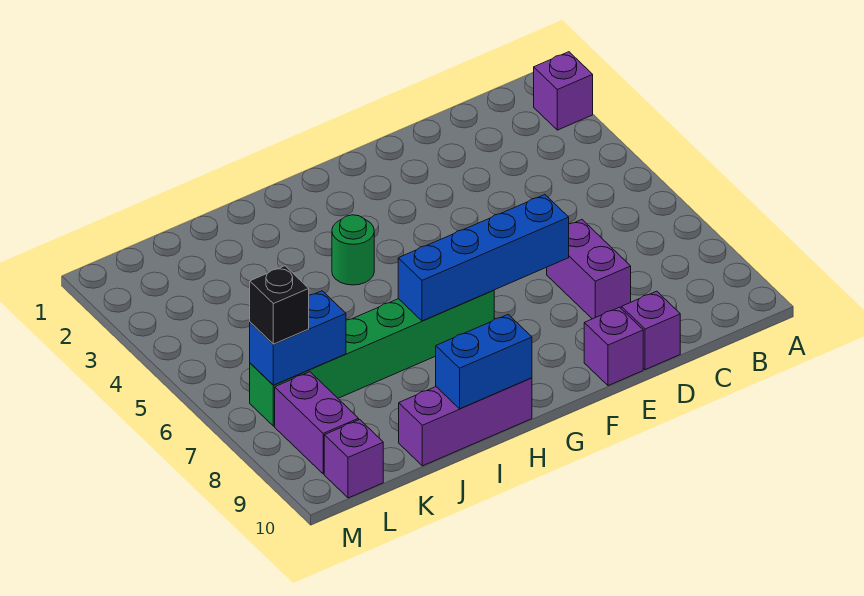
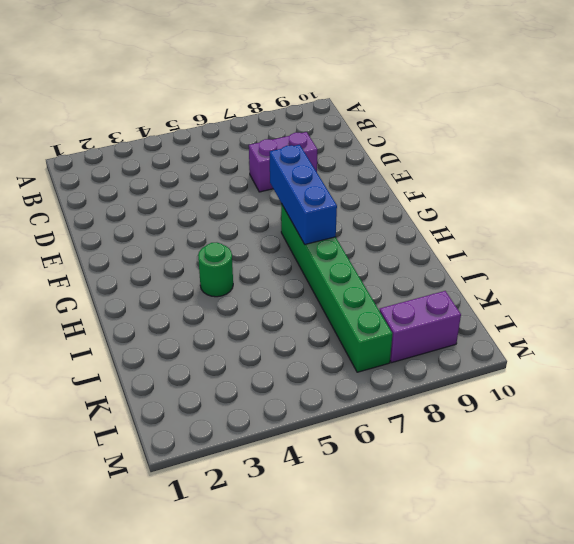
blue 1x3 brick [270,145,337,244] -> blue 1x4 brick [398,195,569,321]
none -> purple 1x1 brick [534,52,593,130]
none -> purple 1x1 brick [621,291,680,370]
none -> purple 1x1 brick [584,307,643,386]

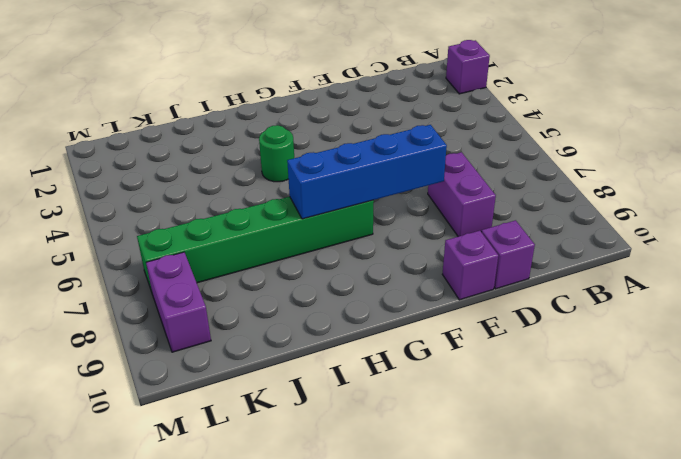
none -> purple 1x3 brick [399,378,532,466]
none -> purple 1x1 brick [324,420,383,498]
none -> blue 1x2 brick [436,314,532,409]

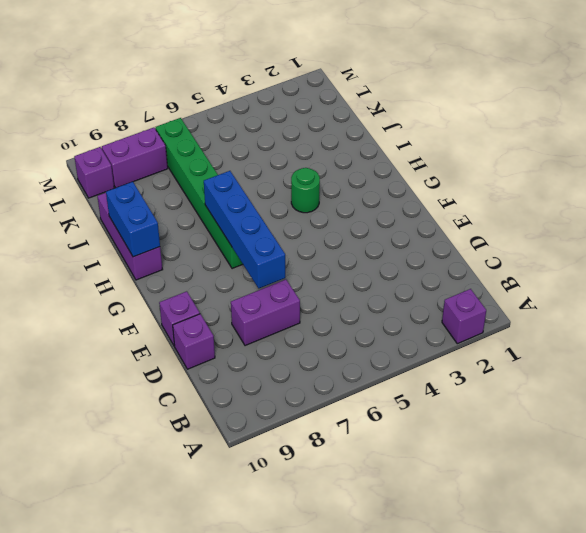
none -> blue 1x2 brick [250,291,346,385]
none -> black 1x1 brick [250,266,309,344]

